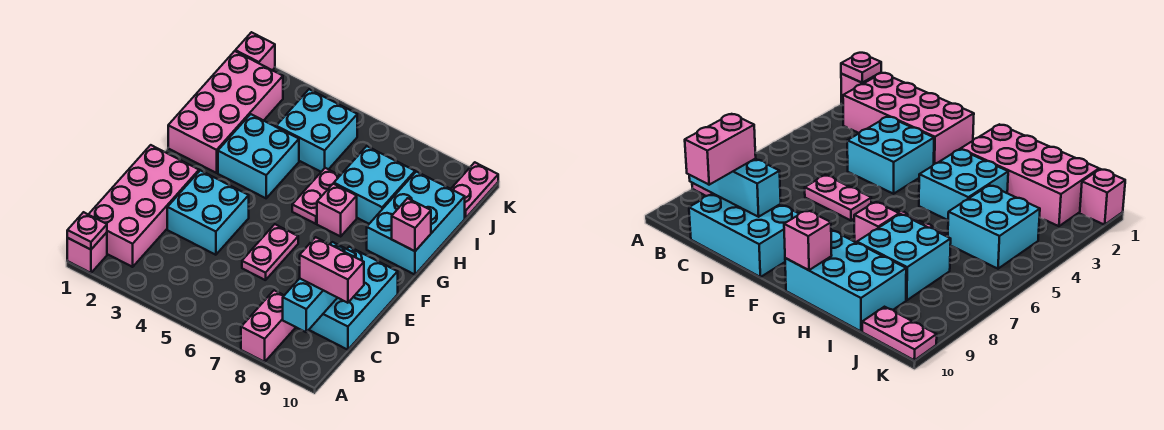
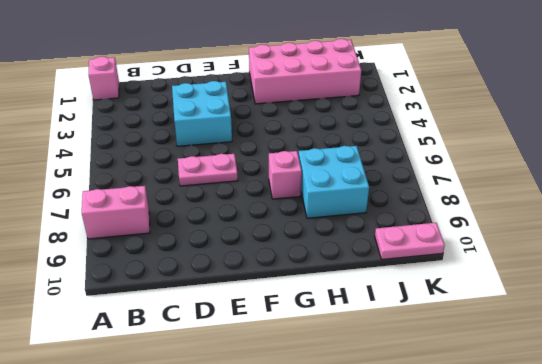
none -> pink 2x4 brick [88,145,199,267]
none -> cyan 2x3 brick [309,247,398,350]
none -> cyan 2x2 brick [218,114,299,198]

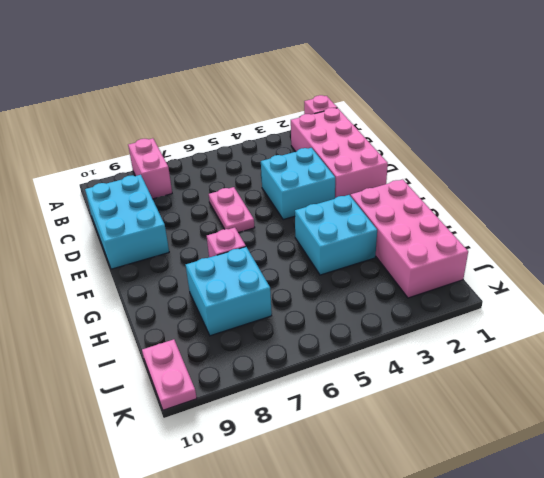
none -> pink 1x2 plate [292,168,340,224]
none -> cyan 2x3 brick [367,172,465,275]
none -> cyan 2x2 brick [276,89,357,172]

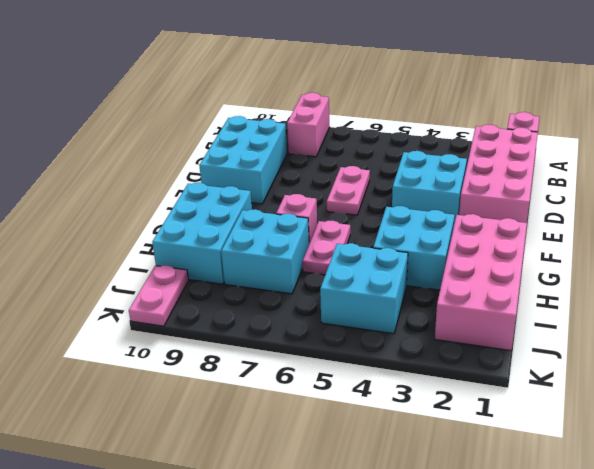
none -> pink 1x1 brick [235,32,275,70]
none -> pink 1x1 plate [67,212,107,250]
none -> cyan 1x3 brick [283,242,356,332]

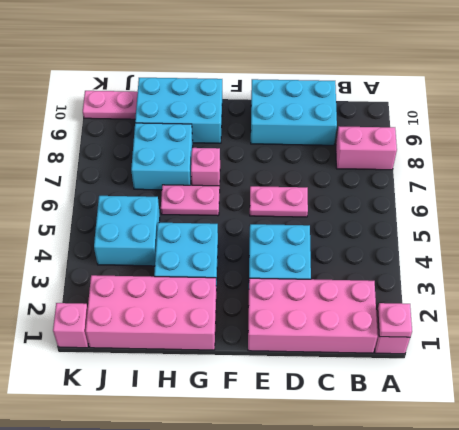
none -> cyan 1x3 brick [283,242,356,332]
none -> pink 1x1 brick [392,198,431,251]
none -> pink 1x2 brick [300,237,364,303]

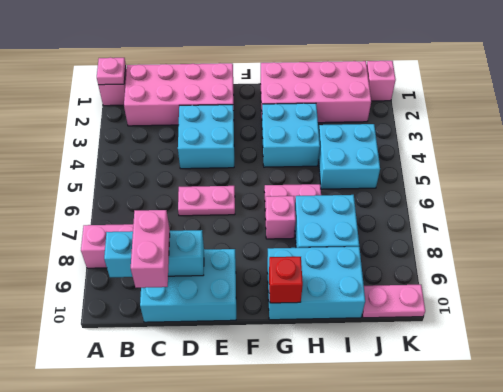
red 1x1 brick [269,257,303,303] -> pink 1x1 brick [392,198,431,251]

